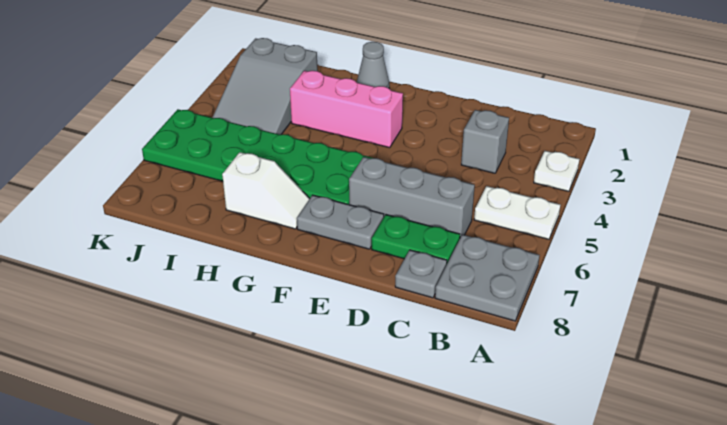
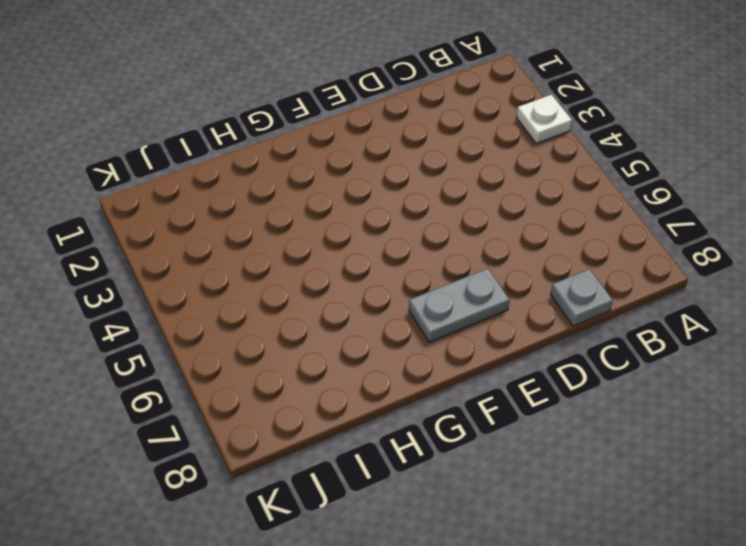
none -> white 1x2 plate [474,186,560,239]
none -> grey 2x2 plate [435,235,540,321]
none -> grey 1x1 brick [461,110,509,173]

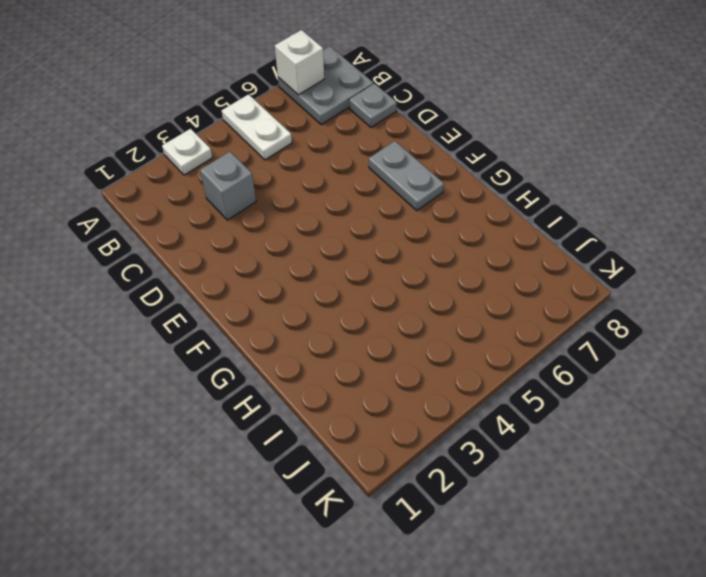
white 1x1 brick [275,30,324,95] -> none
none -> grey 1x3 brick [349,157,475,237]
none -> green 1x2 plate [372,215,460,263]
none -> pink 1x3 brick [290,71,403,148]

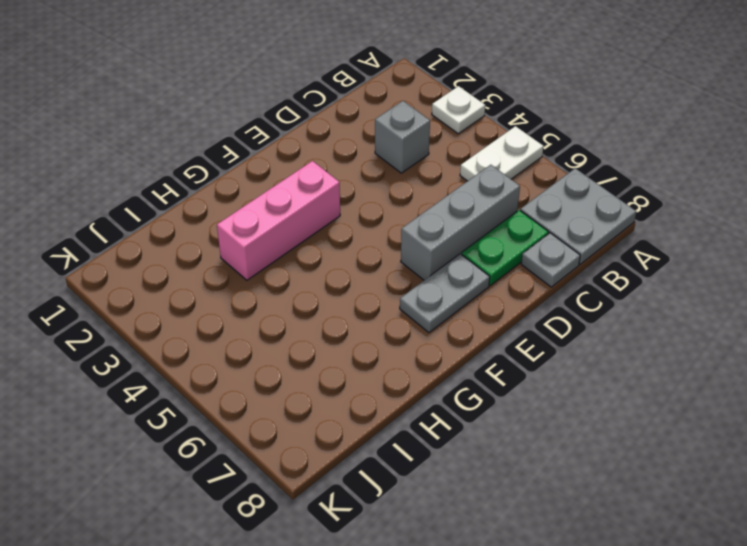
none -> green 2x6 plate [142,109,372,205]
none -> grey 1x1 cone [357,42,389,88]
none -> white 1x2 slope [222,152,310,229]

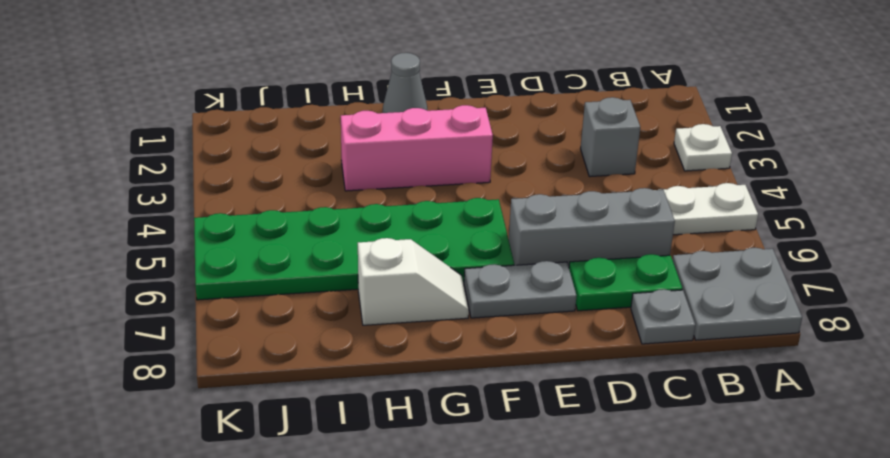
none -> grey 2x3 slope [212,38,318,135]

